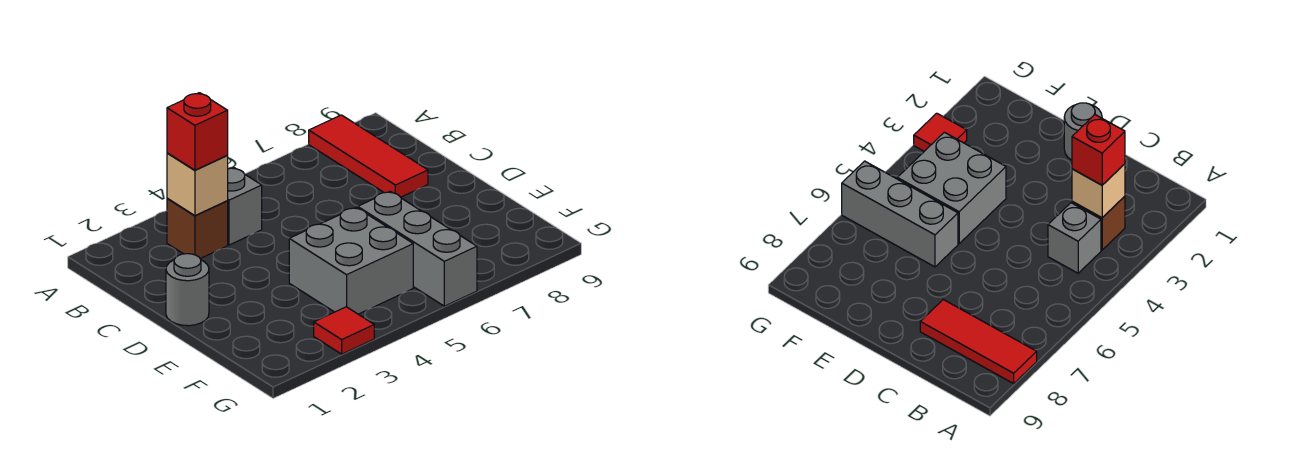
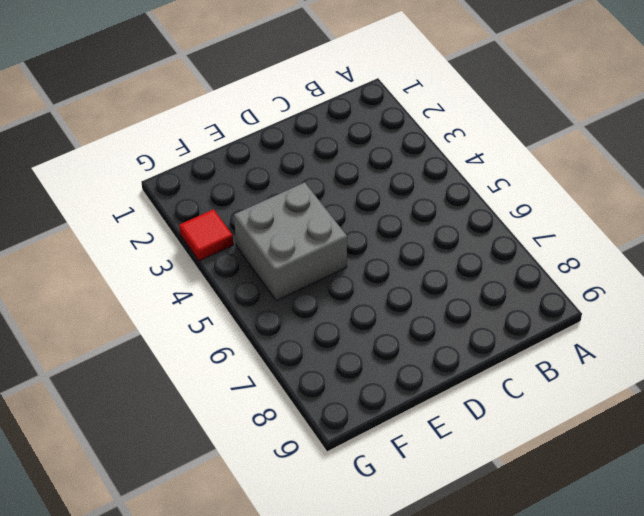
none -> red 1x3 tile [309,115,428,197]
none -> brown 1x1 brick [167,198,228,259]

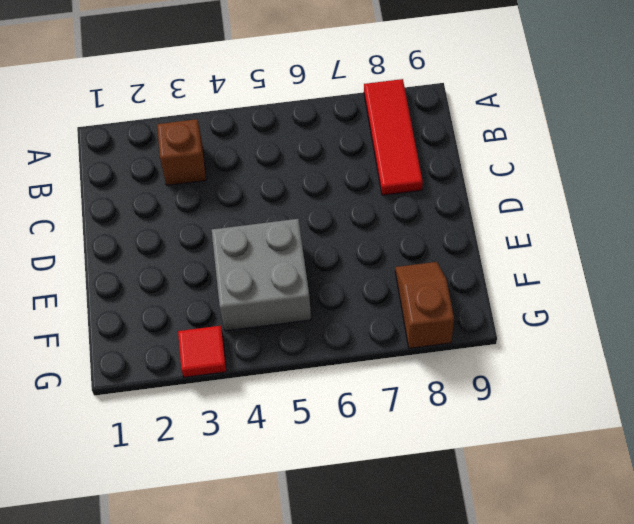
brown 1x2 slope [395,262,454,348] -> none
none -> grey 1x1 brick [228,167,262,245]
none -> grey 1x1 round brick [166,254,209,326]

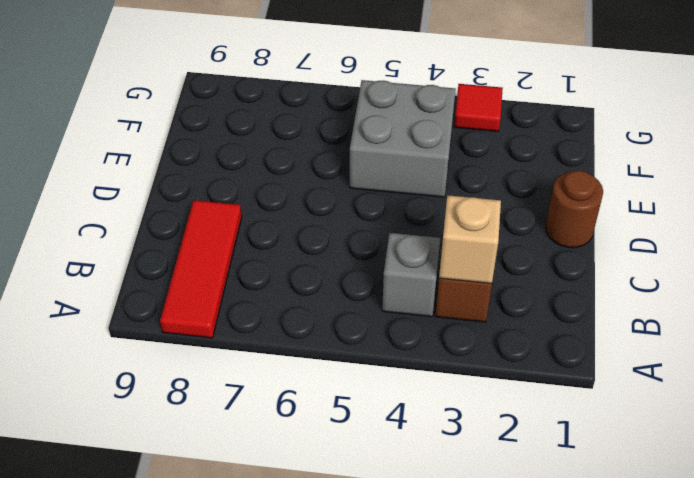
brown 1x1 round brick [545,171,603,248] -> grey 1x1 round brick [166,254,209,326]
none -> grey 1x3 brick [358,191,477,306]
none -> red 1x1 brick [167,93,228,170]

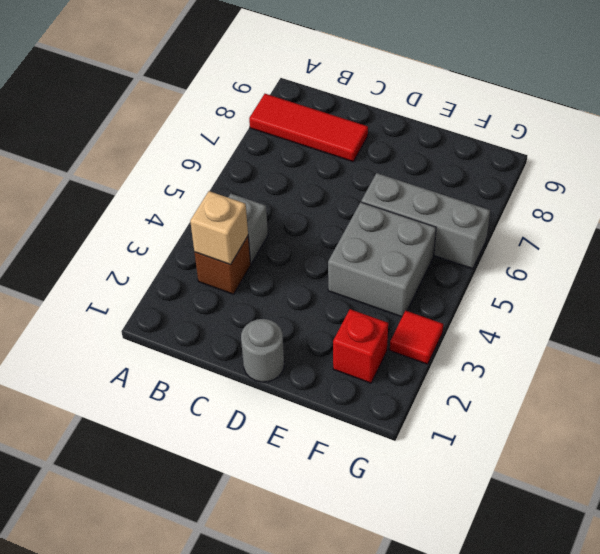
red 1x1 brick [333,309,388,383] -> red 1x1 brick moved to [167,93,228,170]

